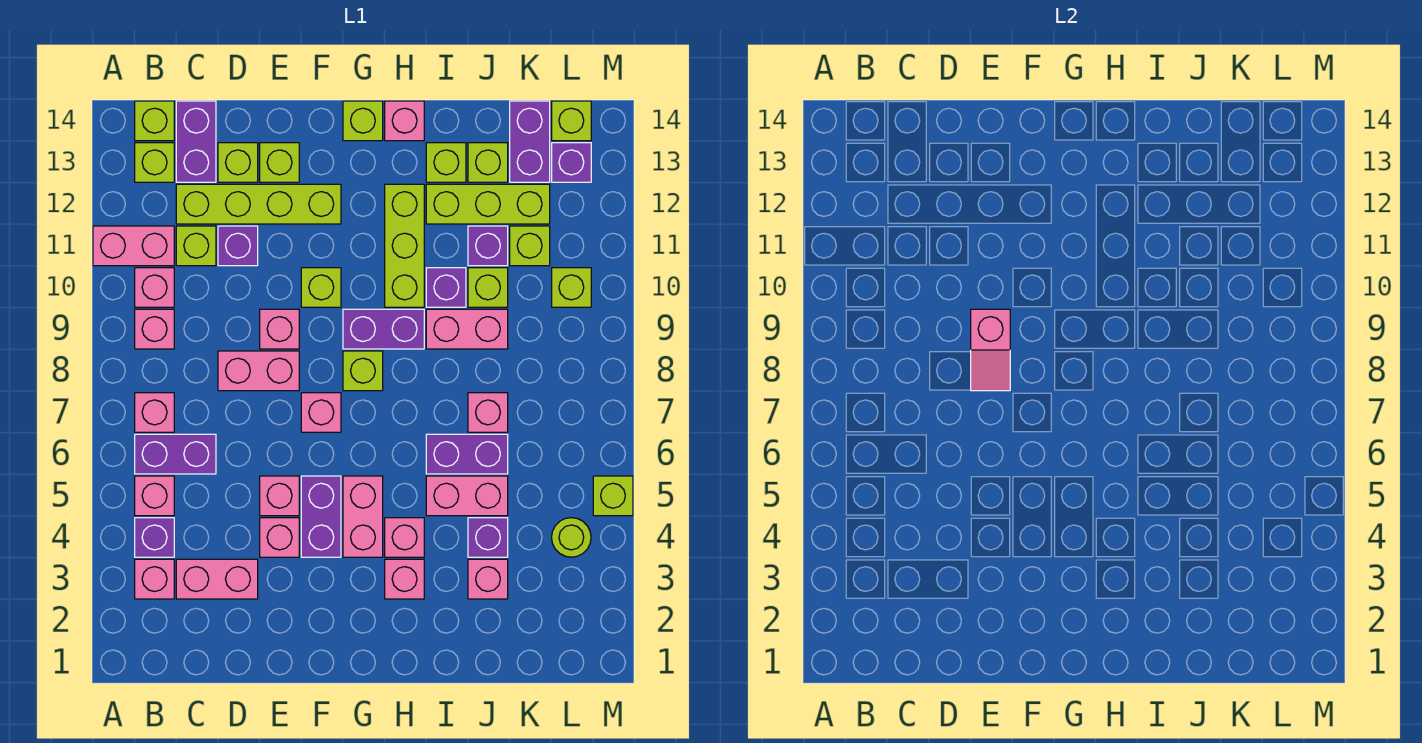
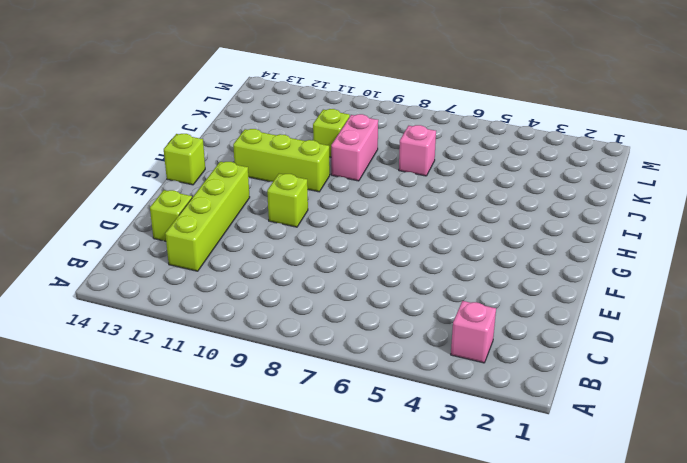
none -> pink 1x2 brick [93,226,174,266]
none -> purple 1x1 brick [135,518,174,557]
none -> pink 1x1 brick [135,476,174,516]
none -> purple 1x2 brick [135,434,216,474]

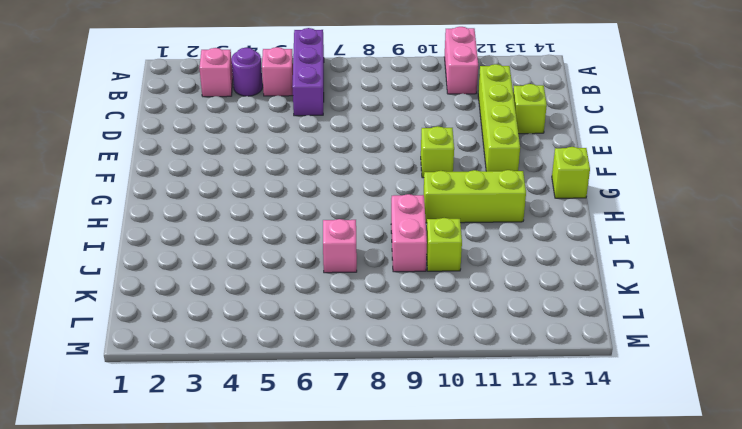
purple 1x3 brick [292,28,324,116] -> purple 1x2 brick [135,434,216,474]
purple 1x1 round brick [231,48,263,96] -> purple 1x1 brick [135,518,174,557]
none -> pink 1x1 brick [135,393,174,432]
none -> pink 1x1 brick [135,309,174,349]
none -> pink 1x1 brick [135,268,174,307]
none -> lime 1x1 brick [135,143,174,182]

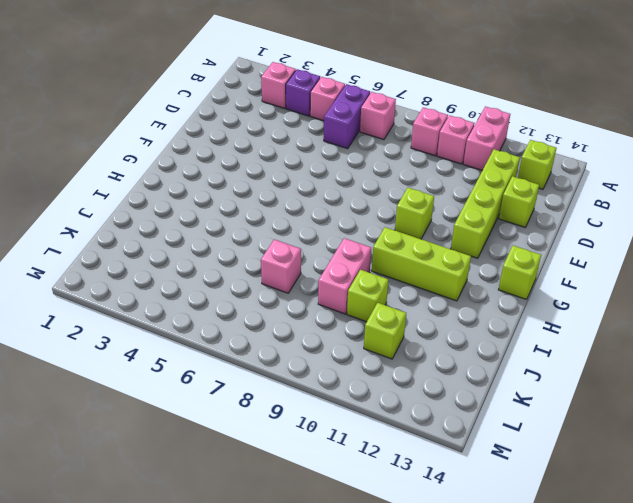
none -> lime 1x1 brick [135,101,174,141]
none -> pink 1x2 brick [176,559,258,599]
none -> lime 1x1 brick [176,226,216,266]
none -> purple 1x2 brick [176,101,216,182]

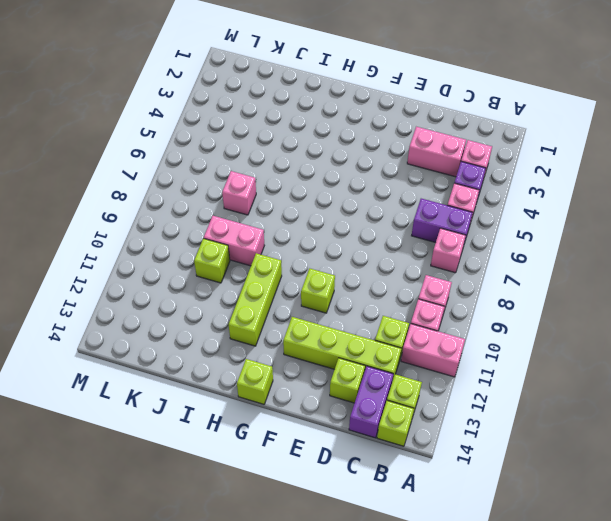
none -> pink 1x2 brick [218,351,299,391]
none -> purple 1x1 brick [218,226,258,266]
none -> pink 1x1 brick [260,518,299,557]
none -> pink 1x1 brick [260,476,299,516]

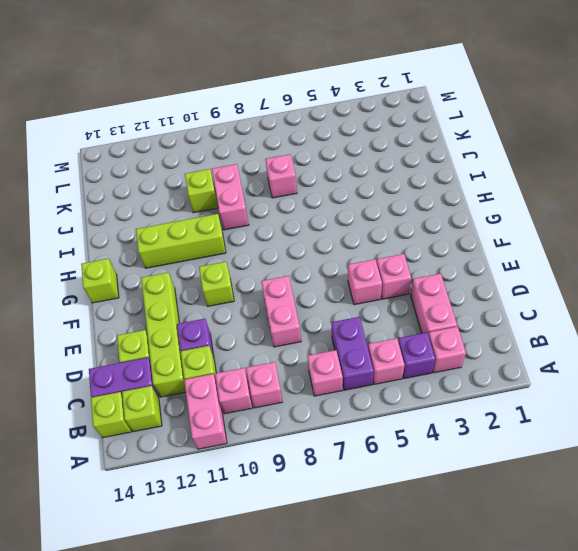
none -> pink 1x1 brick [260,309,299,349]
none -> lime 1x1 brick [260,143,299,182]
none -> purple 1x2 brick [301,476,341,557]
none -> pink 1x1 brick [301,393,341,432]

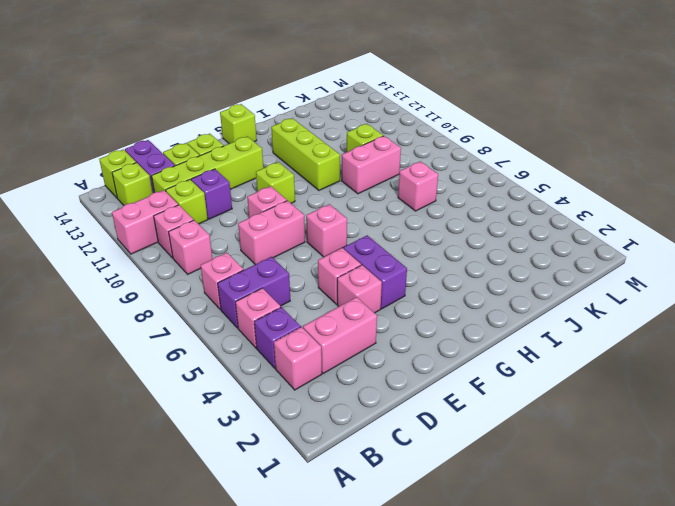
none -> pink 1x2 brick [343,476,383,557]
none -> lime 1x1 brick [343,351,383,391]
none -> purple 1x2 brick [343,309,424,349]
none -> pink 1x1 brick [385,559,424,599]

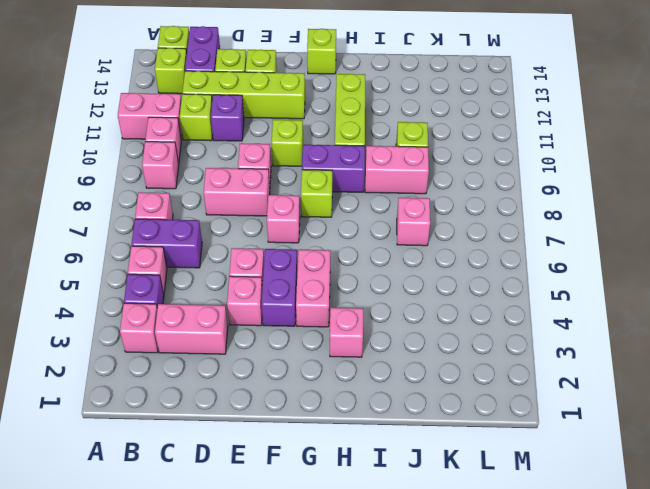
none -> pink 1x1 brick [385,518,424,557]
none -> pink 1x1 brick [385,101,424,141]
none -> pink 1x2 brick [426,476,508,516]
none -> purple 1x2 brick [426,434,508,474]

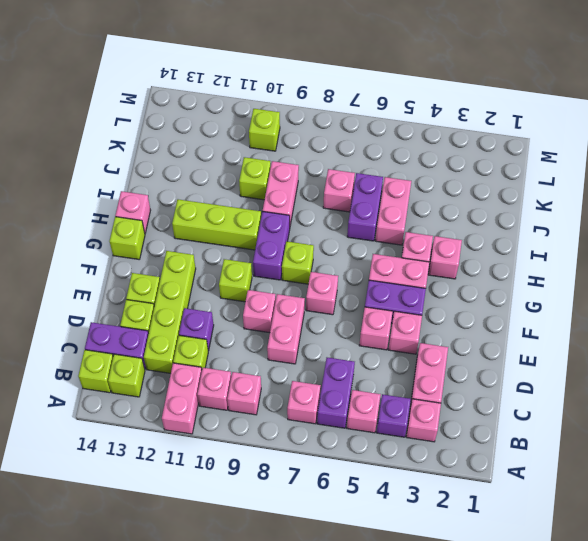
none -> purple 1x1 brick [426,268,466,307]
none -> lime 1x3 brick [426,184,550,224]
none -> lime 1x1 brick [426,143,466,182]
none -> pink 1x1 brick [468,559,508,599]

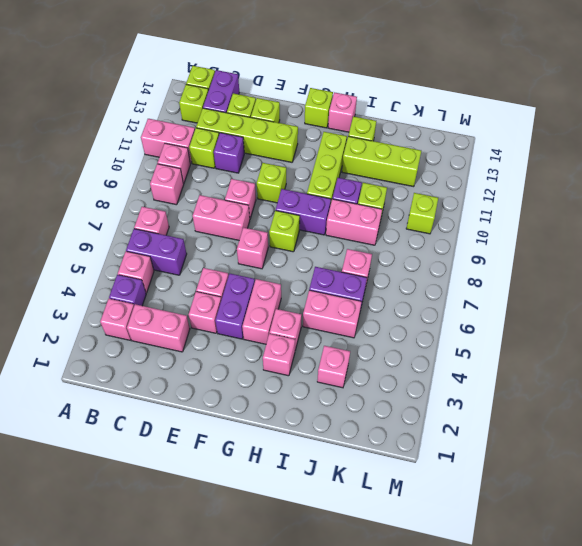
none -> purple 1x1 brick [468,518,508,557]
none -> purple 1x1 brick [468,226,508,266]
none -> lime 1x1 brick [468,143,508,182]
none -> lime 1x1 brick [510,226,550,266]

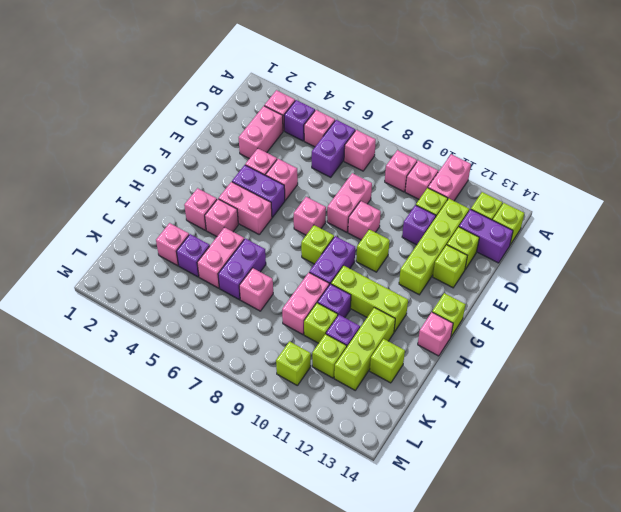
none -> lime 1x1 brick [426,143,466,182]
none -> purple 1x2 brick [510,101,550,182]
none -> lime 1x1 round brick [552,518,591,557]
none -> purple 1x1 brick [552,143,591,182]

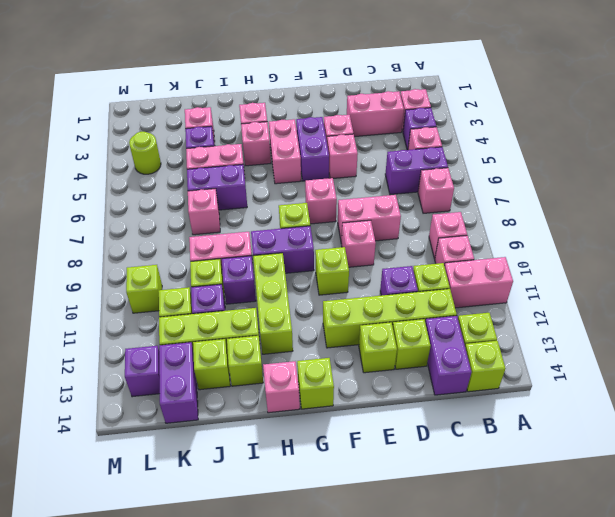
none -> lime 1x1 brick [552,101,591,141]
none -> lime 1x1 brick [593,476,633,516]
none -> pink 1x2 slope [971,309,1010,391]

